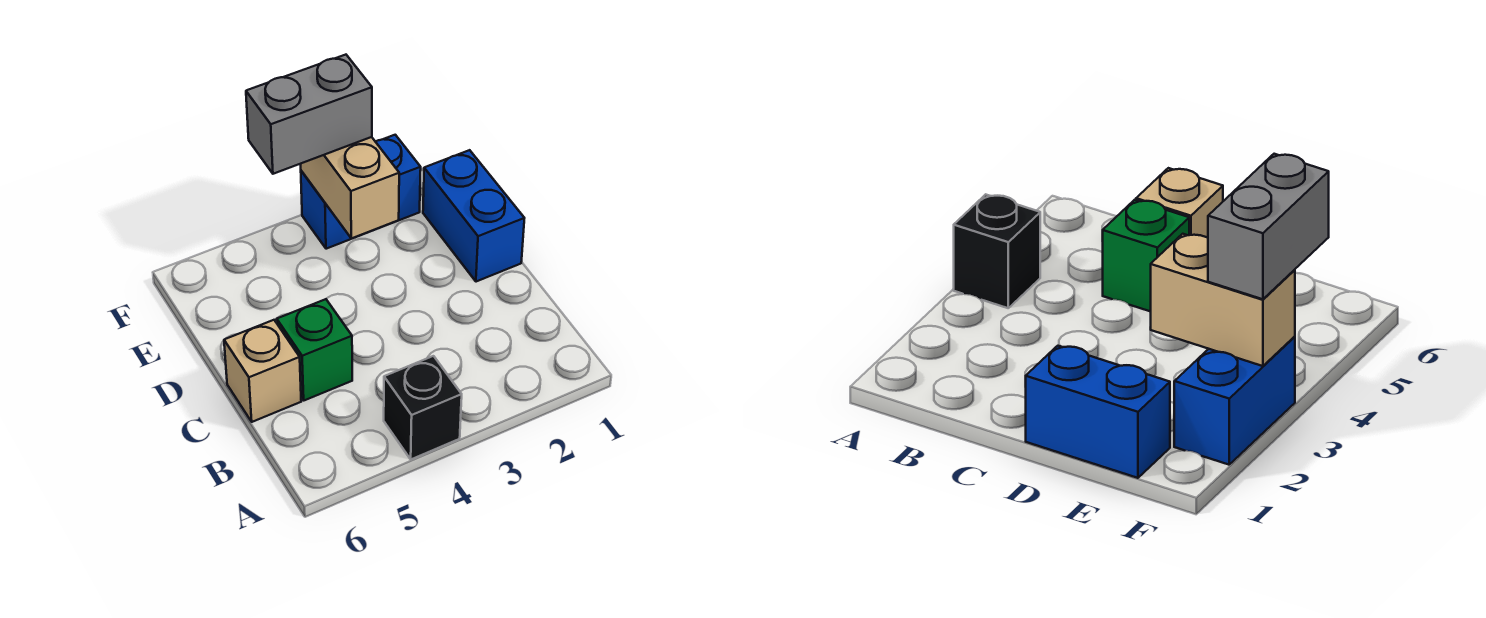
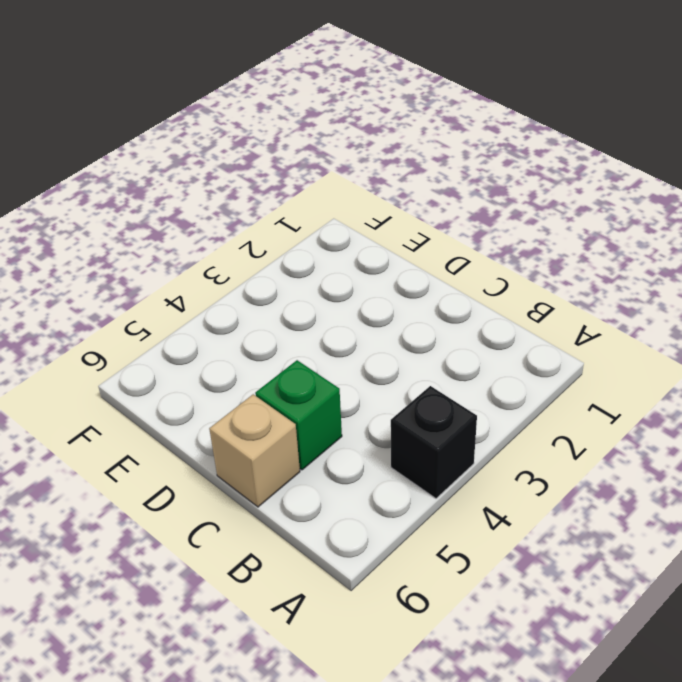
none -> blue 1x2 brick [423,150,524,282]
none -> blue 1x2 brick [301,135,421,249]

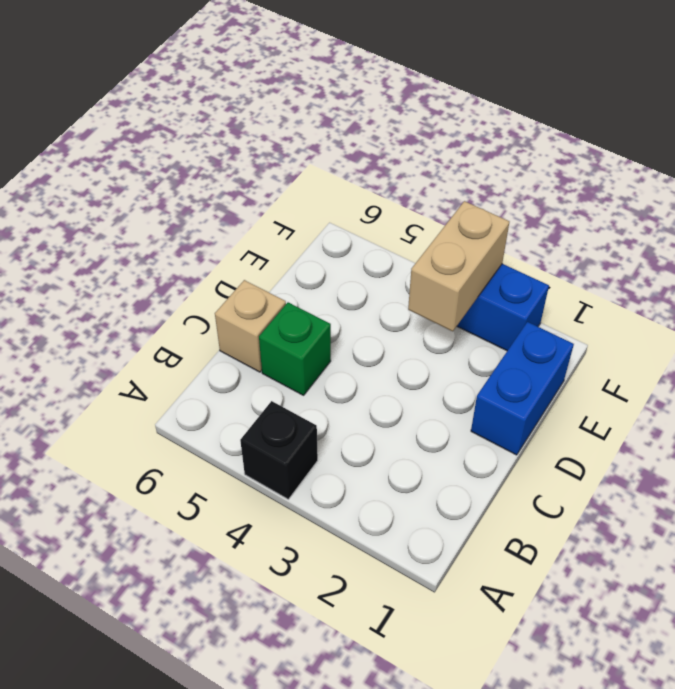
none -> grey 1x2 brick [246,55,372,174]

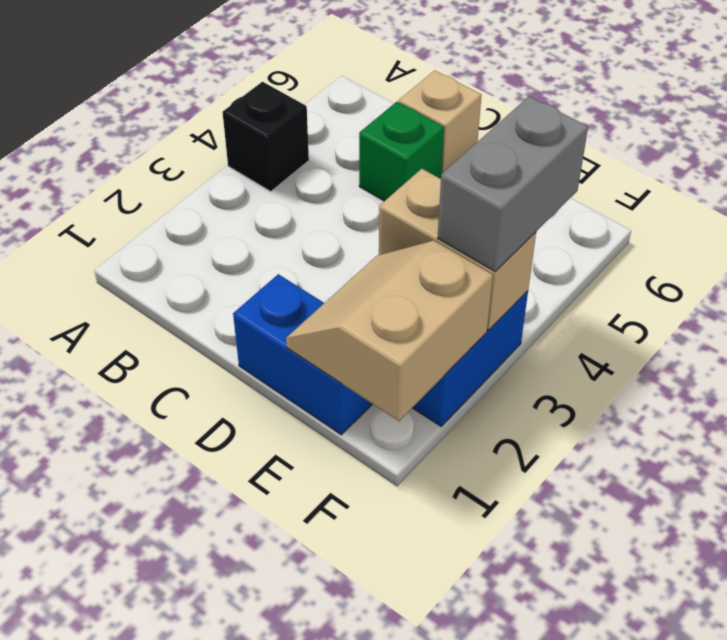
tan 2x2 slope [286,241,493,421] -> none

